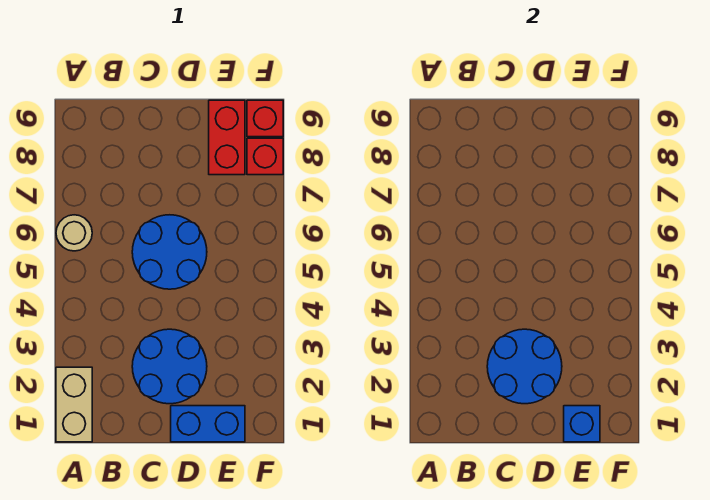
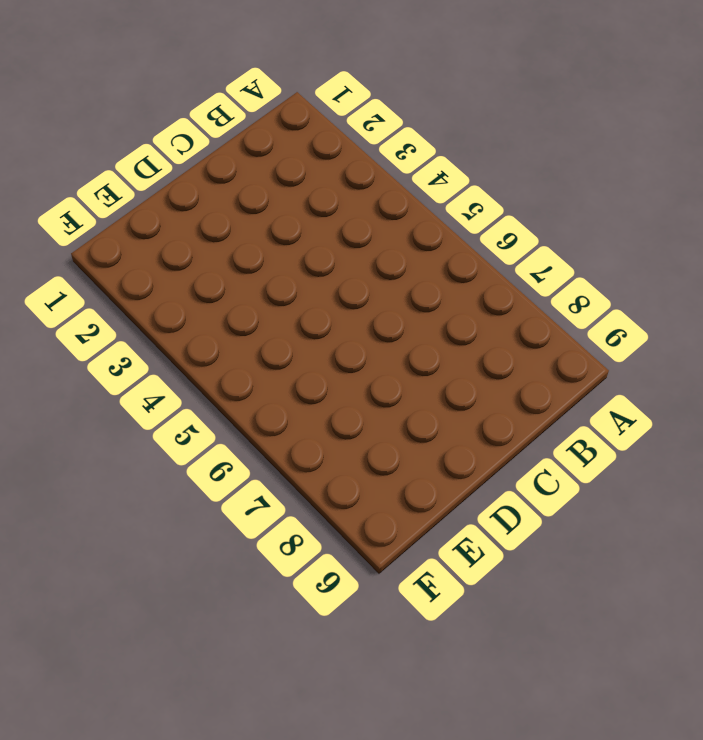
none -> tan 1x2 brick [56,367,92,442]
none -> tan 1x1 round brick [56,215,92,251]

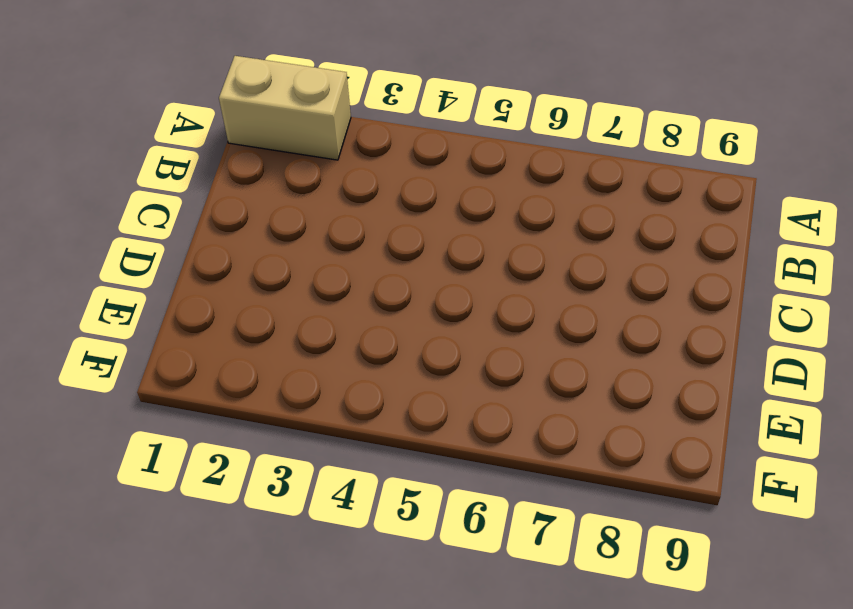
none -> tan 1x1 round brick [56,215,92,251]
none -> blue 2x2 round brick [132,329,207,404]

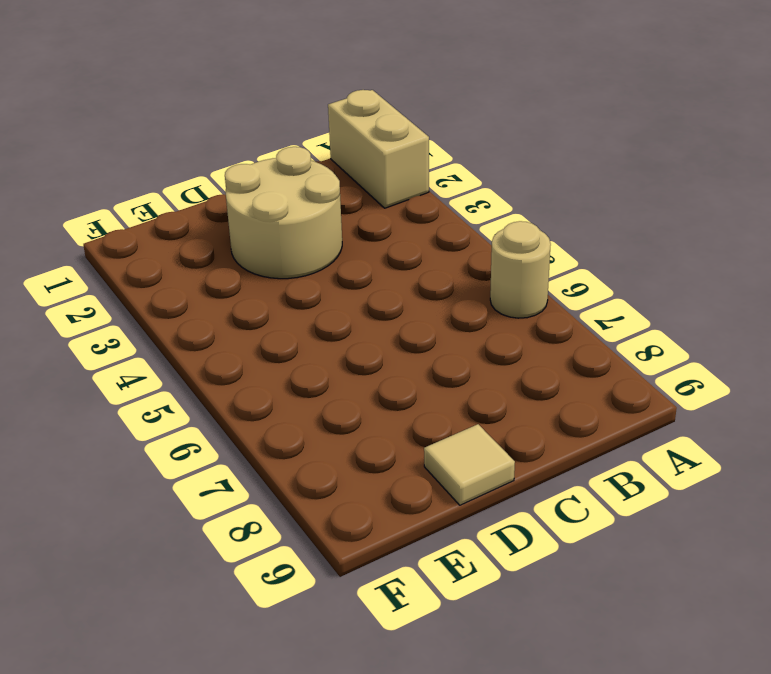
tan 2x2 round brick [225,147,342,279] -> blue 2x2 round brick [132,329,207,404]
tan 1x1 tile [424,424,515,505] -> none
none -> blue 2x2 round brick [132,215,207,289]
none -> blue 1x2 brick [171,406,245,442]

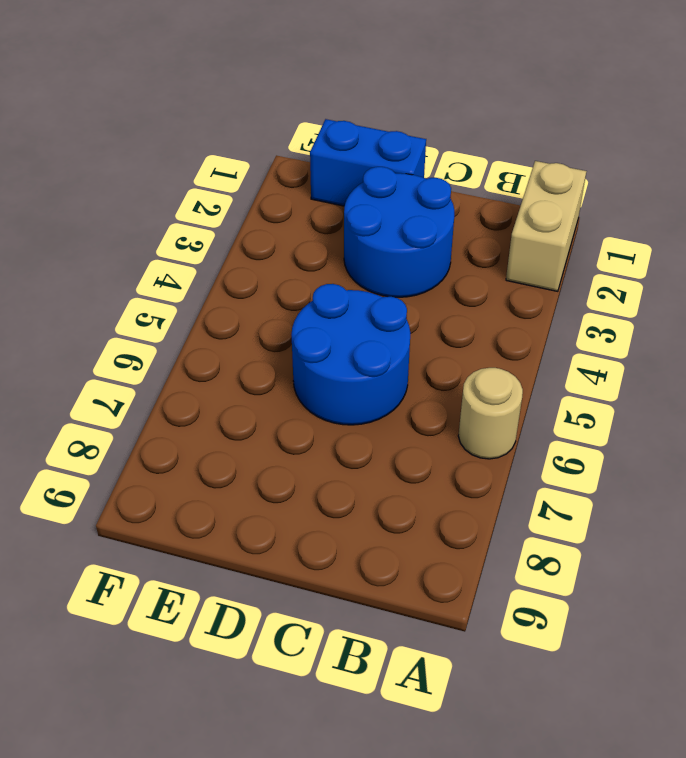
none -> red 1x2 brick [209,100,245,175]
none -> red 1x1 brick [247,138,283,175]

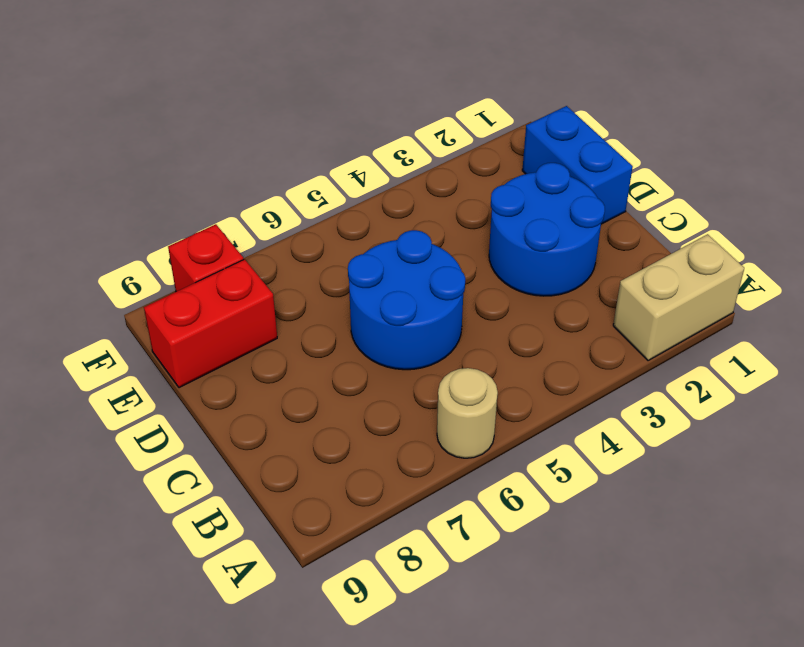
none -> red 1x1 brick [247,100,283,137]
none -> blue 2x2 round brick [487,329,562,404]

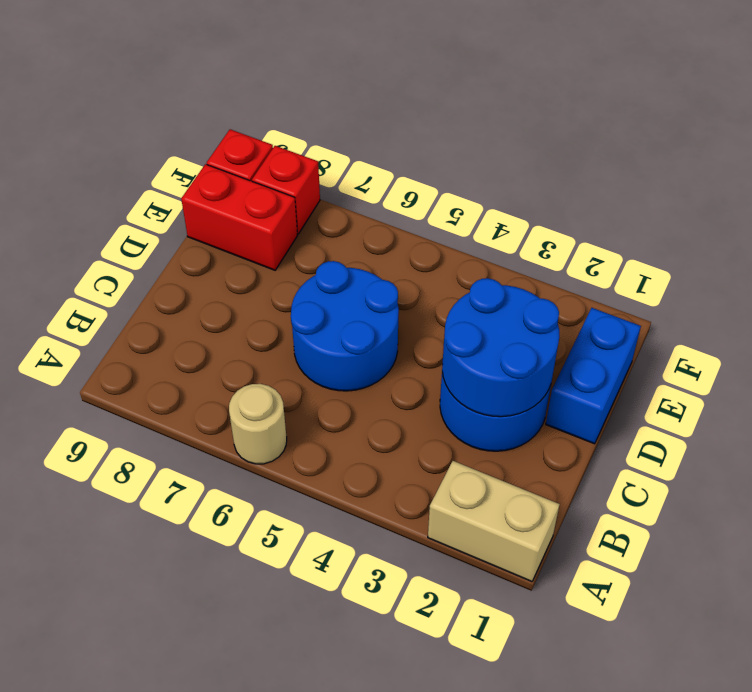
none -> blue 1x1 brick [564,406,600,442]

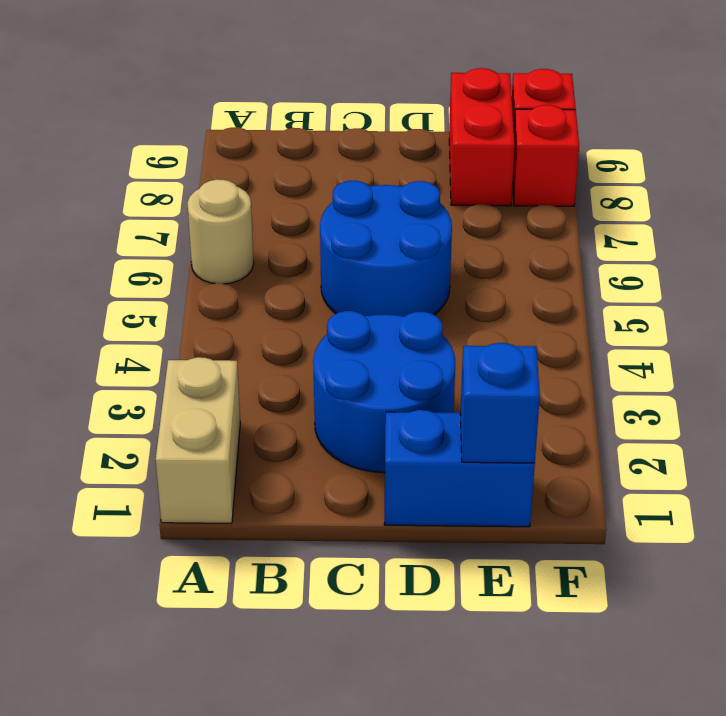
none -> blue 2x2 round brick [487,329,562,404]

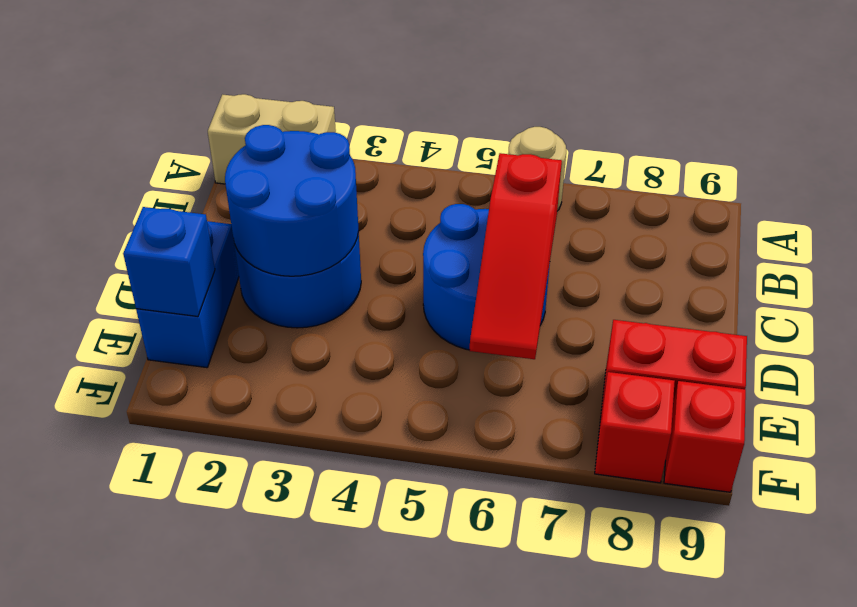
red 1x3 slope [470,153,562,359] -> none

